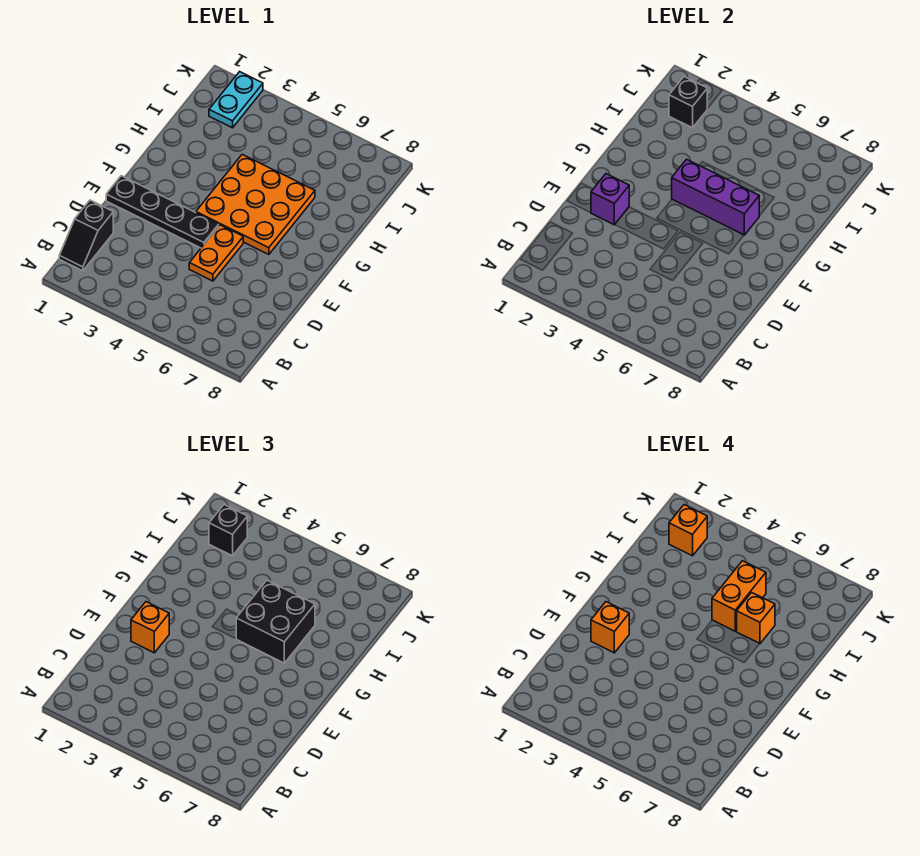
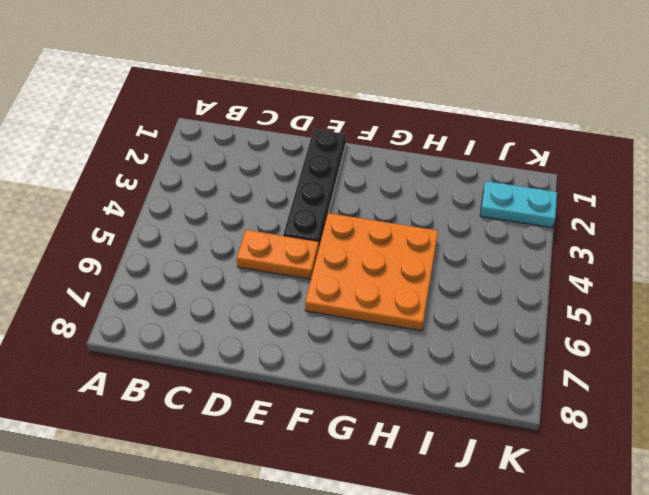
none -> black 1x2 slope [59,200,113,271]
none -> purple 1x1 brick [591,174,629,225]
none -> purple 1x3 brick [672,159,759,235]

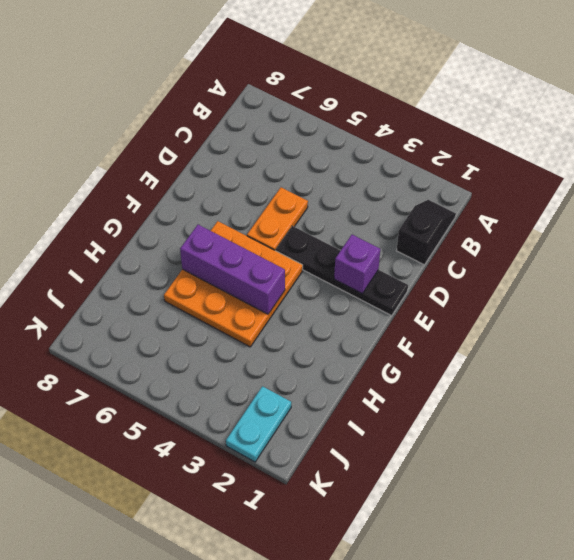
none -> black 1x1 brick [669,77,707,128]
none -> orange 1x1 brick [131,602,169,653]
none -> black 2x2 brick [236,580,315,663]

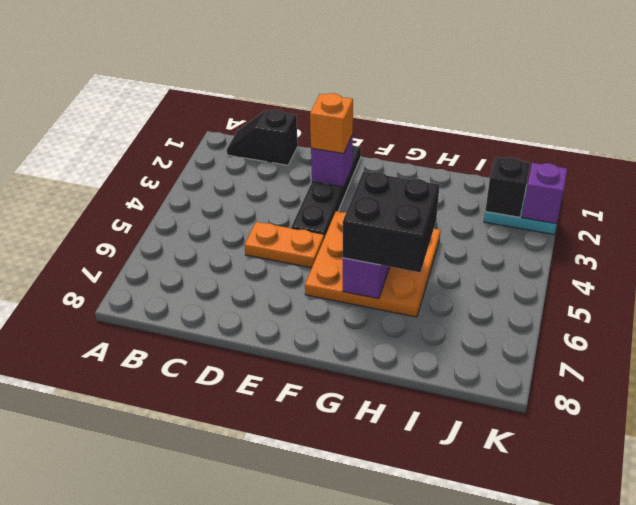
purple 1x1 brick [522,163,567,224] -> none
none -> black 1x1 brick [209,505,247,556]
none -> orange 1x1 brick [591,602,629,653]
none -> orange 1x2 brick [712,561,766,631]

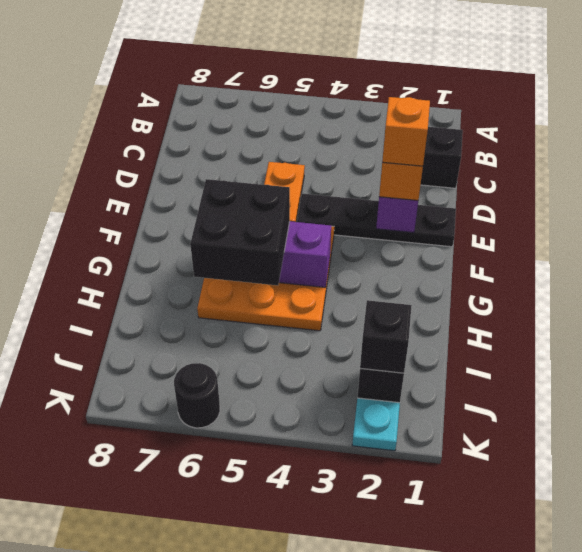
black 1x1 round brick [174,363,220,428] -> none
none -> orange 1x2 brick [712,561,766,631]
none -> orange 1x1 brick [737,593,775,644]
none -> orange 1x1 brick [669,505,707,556]

